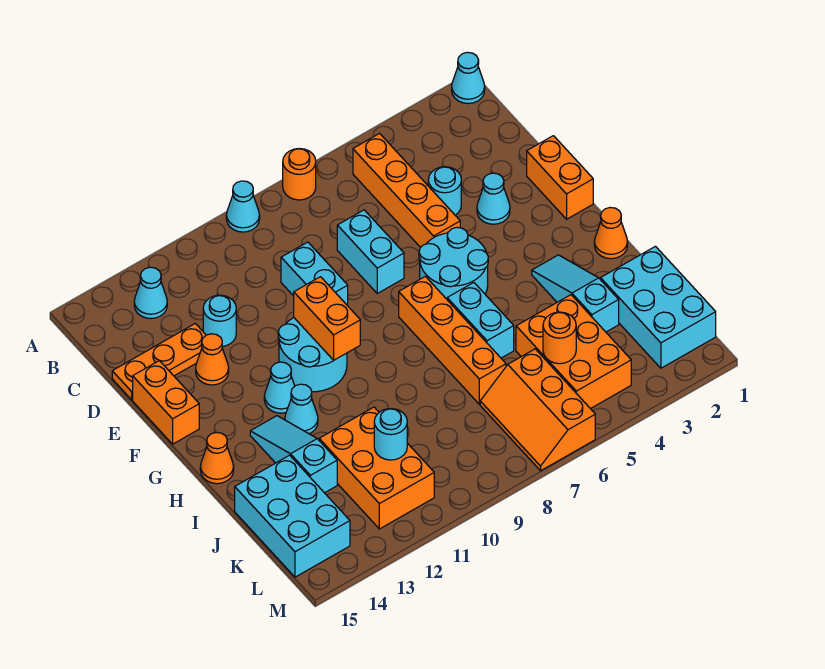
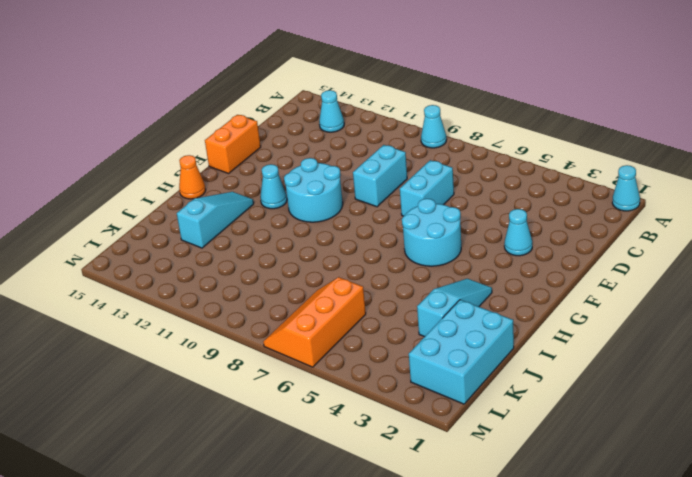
none -> orange 1x1 round brick [283,148,316,200]
none -> orange 1x4 brick [353,134,460,247]
none -> cyan 1x1 round brick [428,167,461,215]
none -> cyan 1x1 round brick [203,295,236,346]

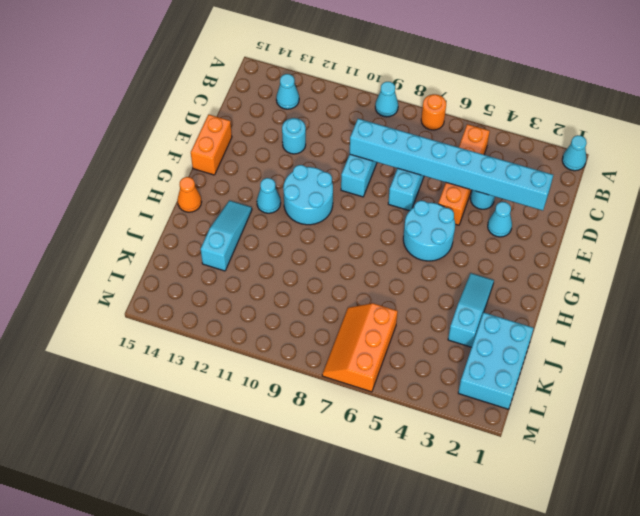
cyan 1x8 brick [350,119,553,211] -> none
none -> orange 1x3 plate [112,324,206,400]
none -> orange 1x2 brick [527,136,593,219]
none -> orange 1x1 cone [196,334,229,385]
none -> orange 1x4 brick [399,276,506,404]

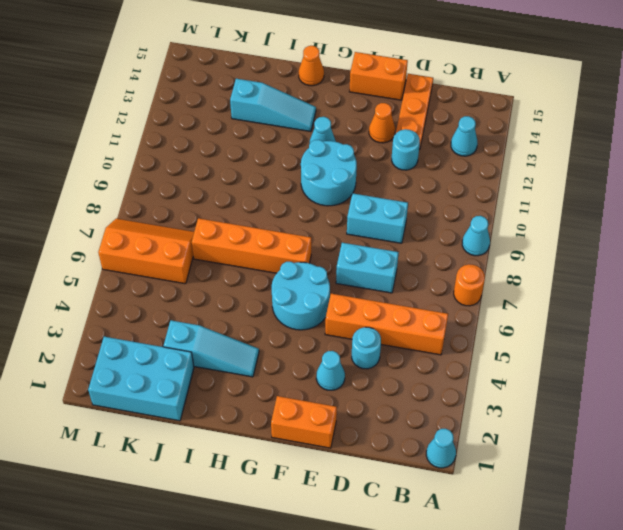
none -> orange 1x1 cone [594,208,628,259]
none -> cyan 1x2 brick [447,283,514,358]
none -> cyan 1x1 cone [285,384,318,434]
none -> orange 2x3 brick [516,295,631,409]

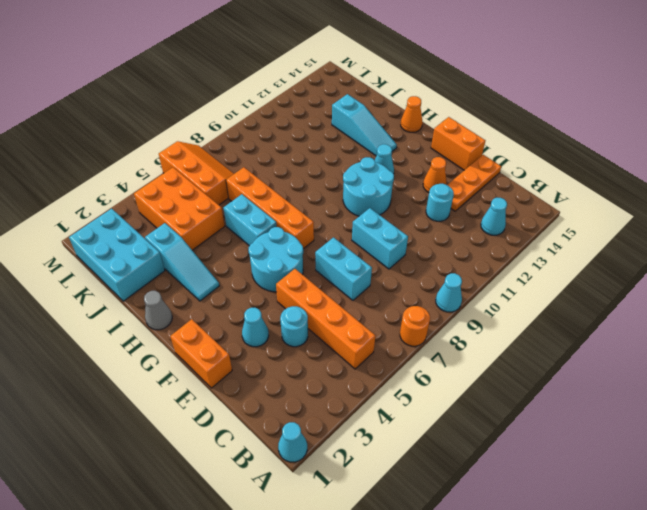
grey 1x1 cone [144,291,172,330] -> orange 1x1 cone [594,208,628,259]
none -> cyan 1x1 cone [285,384,318,434]
none -> orange 2x3 brick [319,407,434,529]
none -> cyan 2x3 brick [235,455,350,577]
none -> orange 1x2 brick [294,277,360,360]

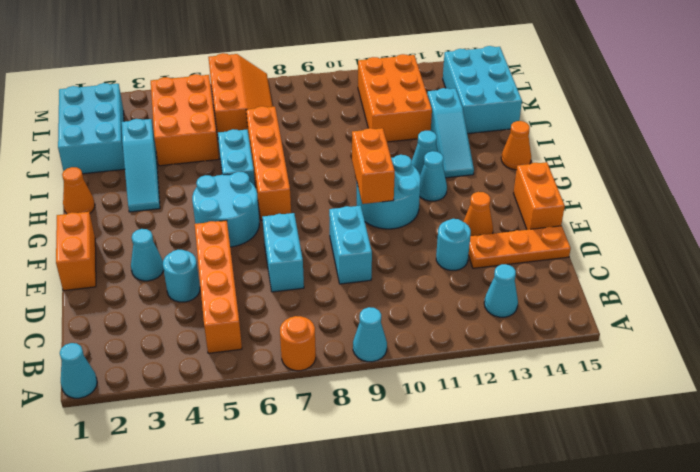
none -> orange 1x1 round brick [543,312,576,364]
none -> cyan 1x1 round brick [374,409,407,460]

